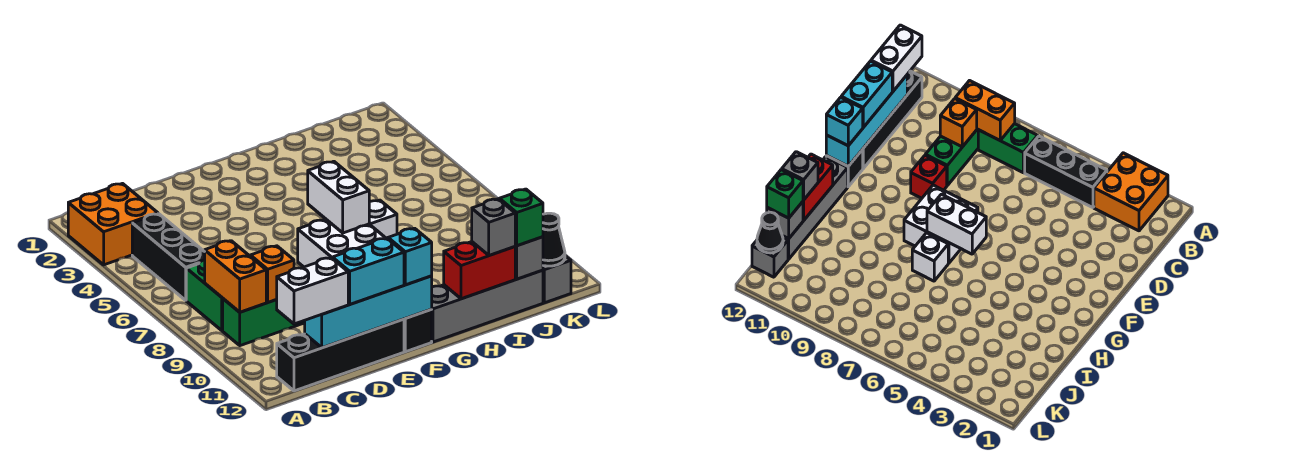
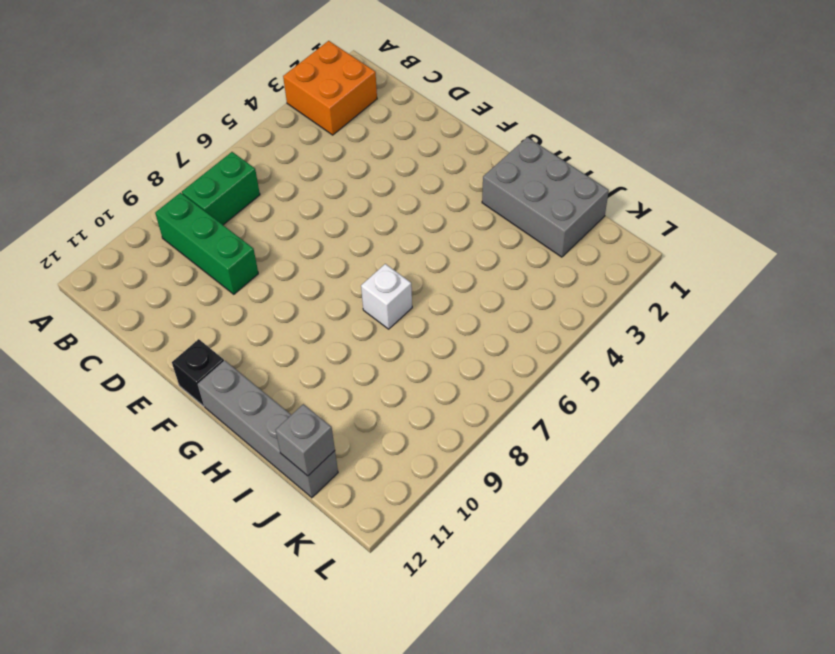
grey 2x3 brick [482,137,609,257] -> none
none -> black 1x3 brick [132,214,205,300]
none -> black 1x4 brick [277,319,404,391]
none -> red 1x1 brick [911,156,947,198]

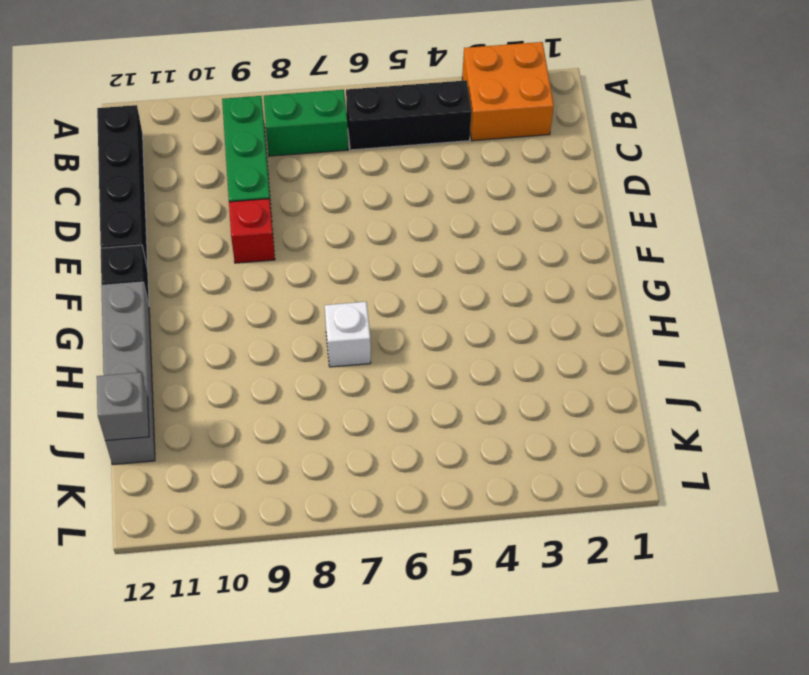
none -> white 2x2 brick [298,219,385,267]
none -> grey 1x1 brick [543,256,571,303]
none -> orange 1x2 brick [205,241,266,312]

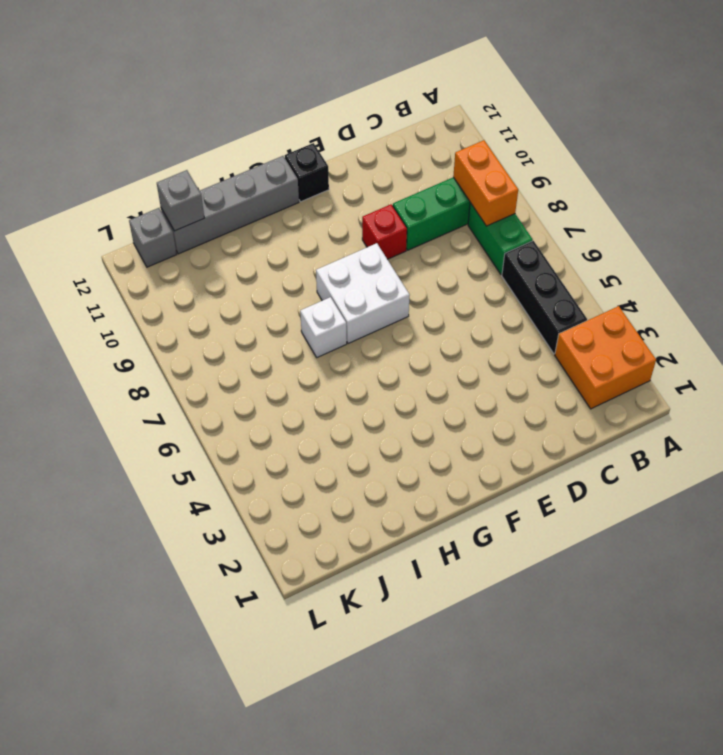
none -> black 1x4 brick [277,319,404,391]
none -> orange 1x1 brick [250,246,294,302]
none -> cyan 1x4 brick [305,276,432,348]

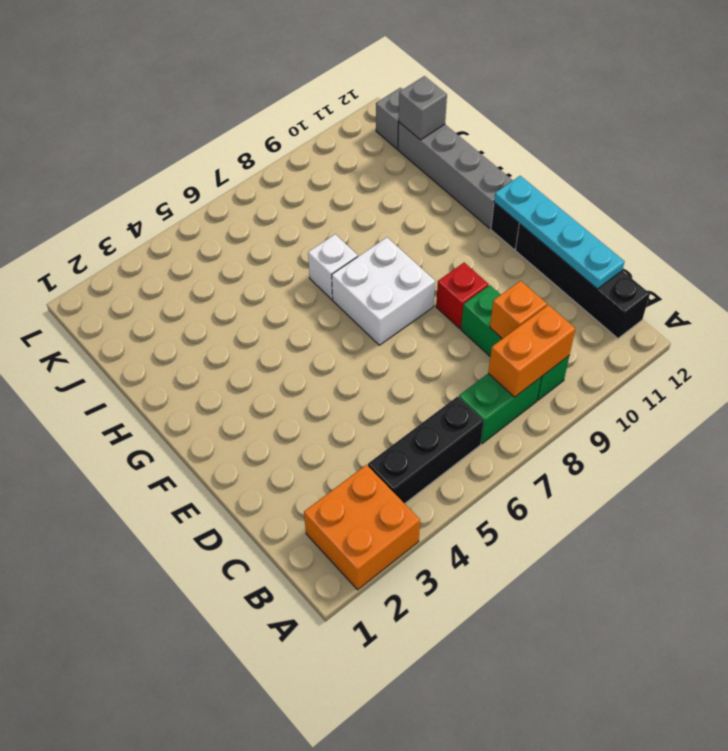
cyan 1x4 plate [494,176,625,289] -> cyan 1x4 brick [305,276,432,348]
none -> white 1x2 brick [308,161,369,233]
none -> red 1x2 brick [444,242,515,299]
none -> black 1x1 cone [543,213,565,266]

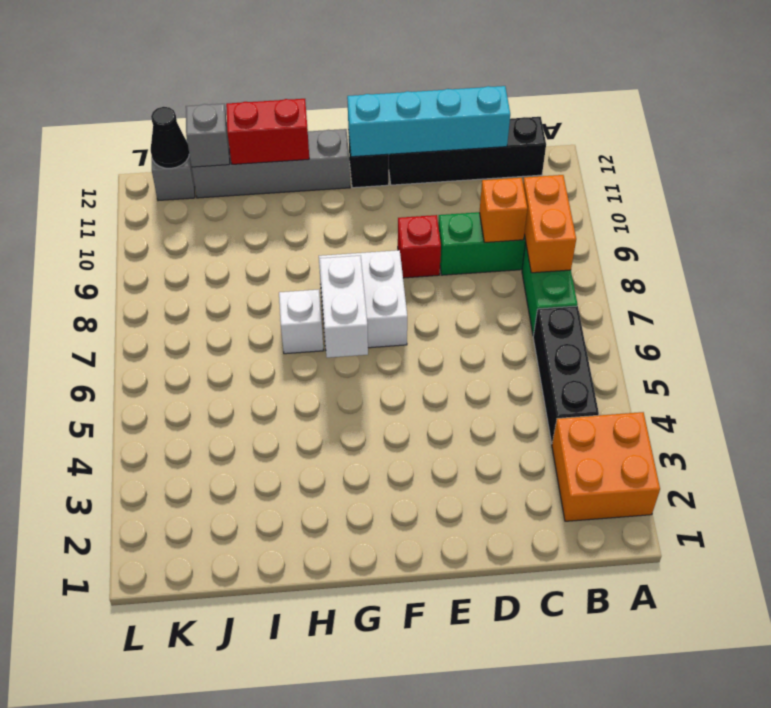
none -> white 1x2 brick [276,258,348,324]
none -> cyan 1x2 brick [332,238,404,304]
none -> cyan 1x1 brick [388,228,432,285]

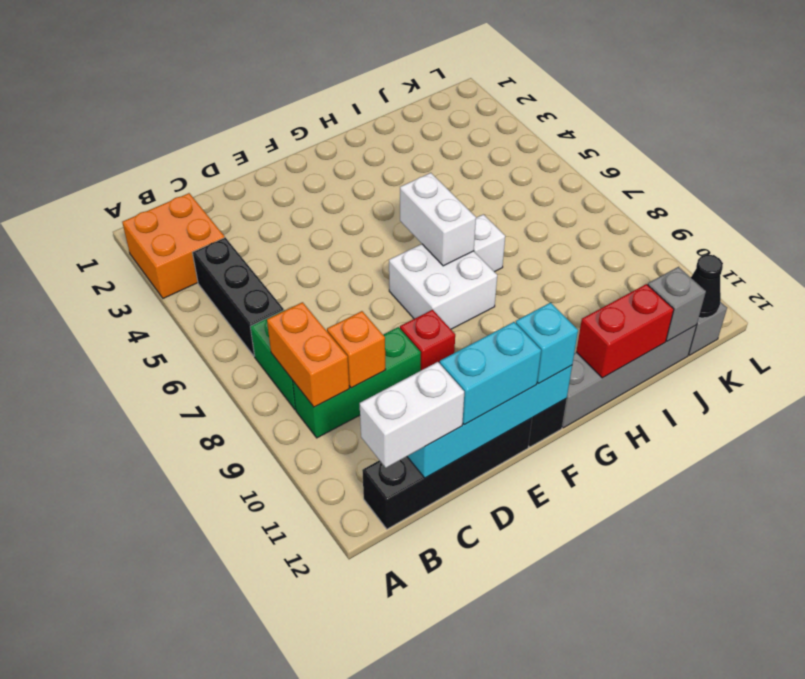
none -> grey 1x1 brick [472,199,515,255]
none -> green 1x1 brick [499,189,543,246]

